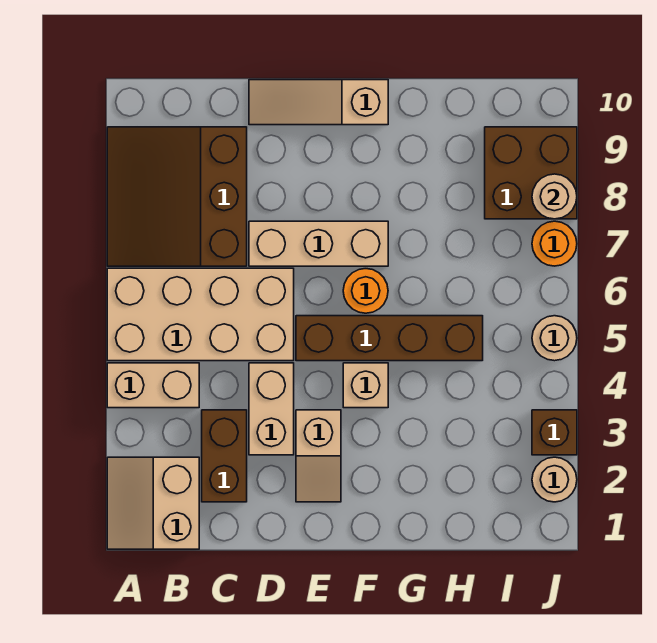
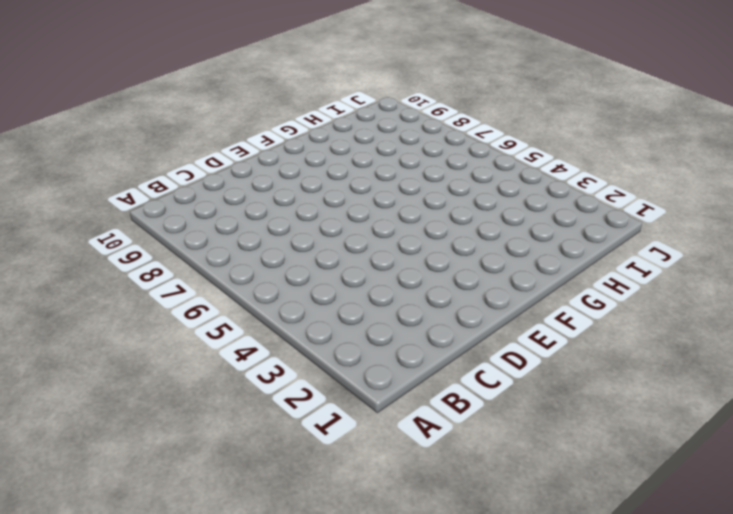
none -> tan 2x2 slope [107,457,199,549]
none -> tan 1x2 brick [107,363,199,408]
none -> tan 2x4 brick [107,268,294,361]

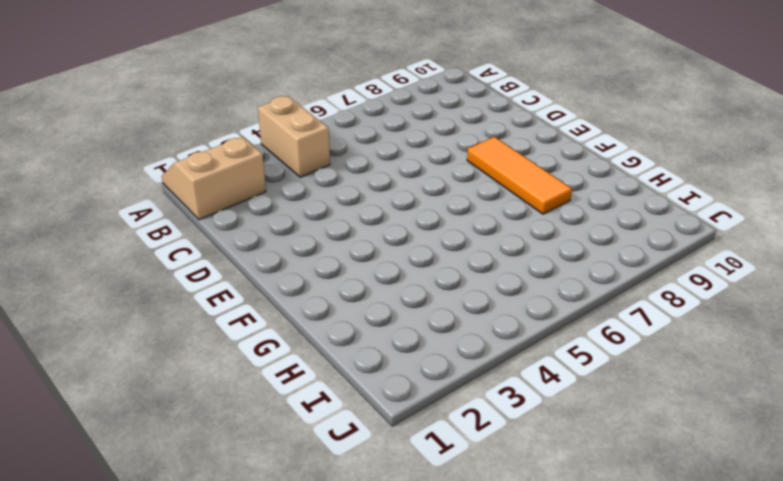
orange 1x3 tile [467,137,572,214] -> none
none -> tan 2x4 brick [107,268,294,361]
none -> brown 3x3 slope [107,127,247,266]
none -> brown 1x2 brick [202,410,247,502]

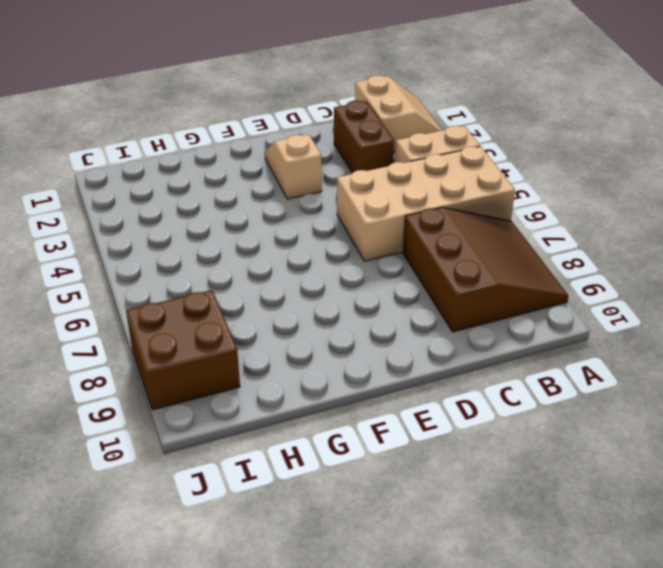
none -> tan 1x2 brick [249,363,294,455]
none -> tan 1x3 brick [249,221,388,266]
none -> tan 1x3 slope [249,80,388,125]

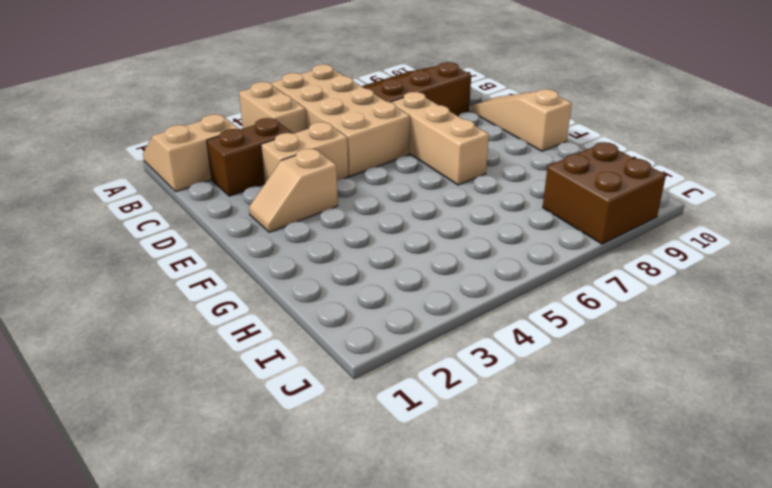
none -> brown 1x4 brick [296,316,483,361]
none -> tan 1x1 brick [343,363,388,408]
none -> orange 1x1 round brick [343,269,388,313]

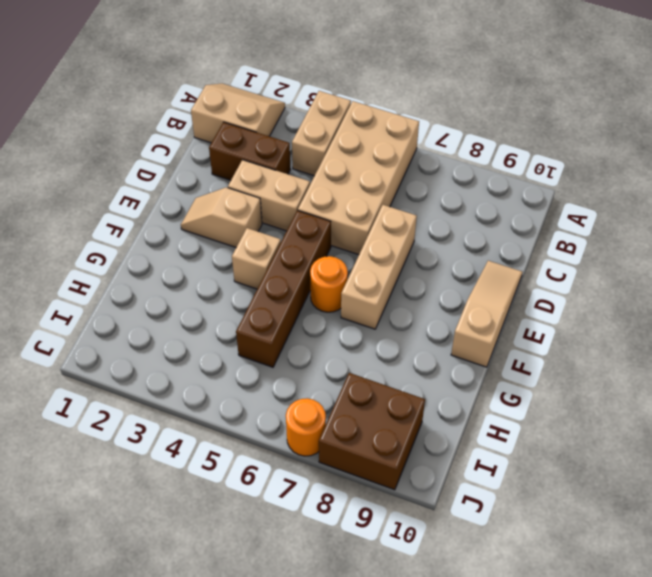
none -> brown 3x3 slope [107,127,247,266]
none -> tan 1x1 round brick [532,457,577,502]
none -> brown 1x1 brick [532,410,577,455]

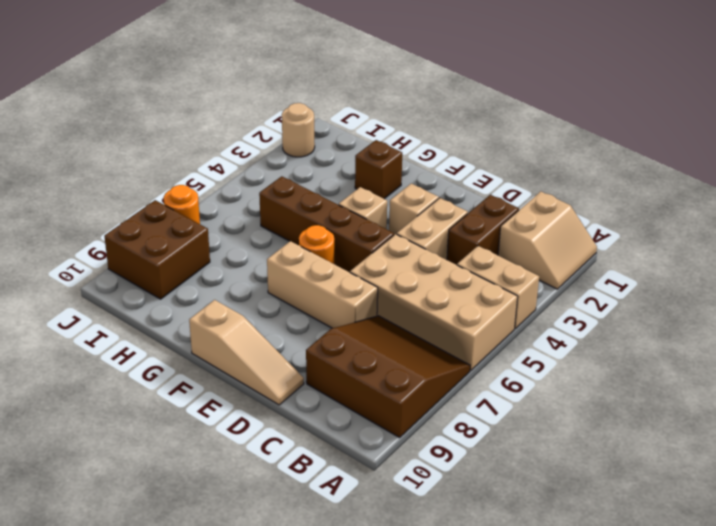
brown 3x3 slope [306,316,470,438] -> brown 3x3 slope turned to [107,127,247,266]
brown 1x1 brick [355,140,402,199] -> brown 1x1 brick moved to [532,410,577,455]
none -> tan 1x1 round brick [532,316,577,361]
none -> tan 1x1 round brick [532,174,577,219]

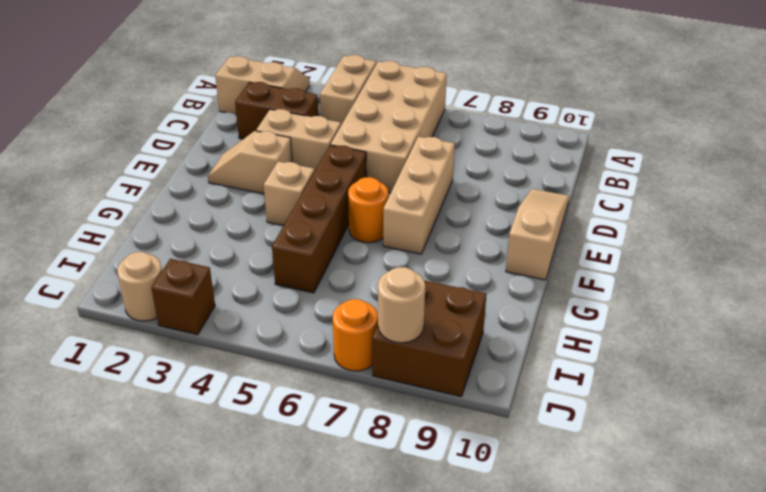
none -> brown 3x3 slope [107,127,247,266]
none -> tan 1x1 round brick [532,316,577,361]

